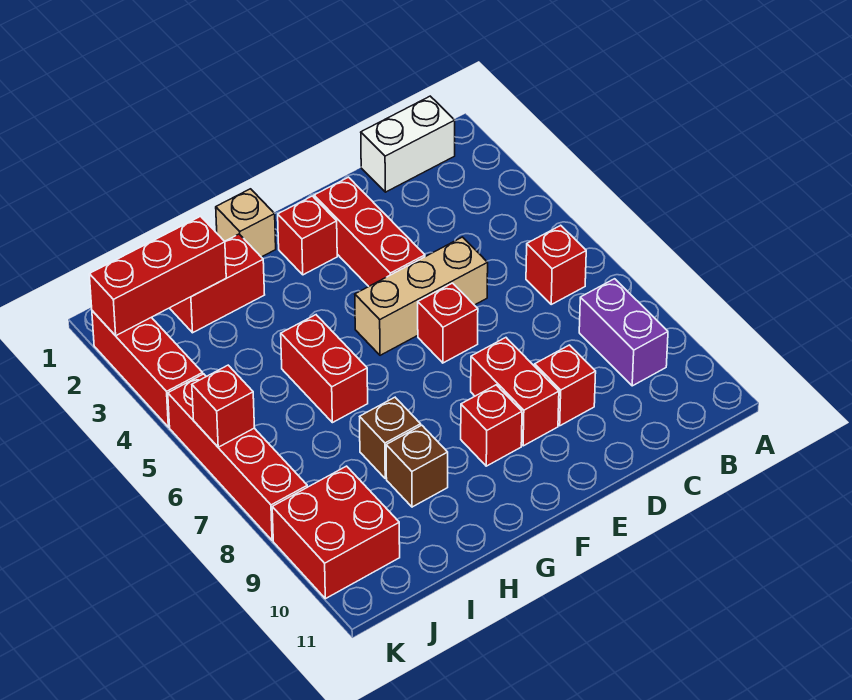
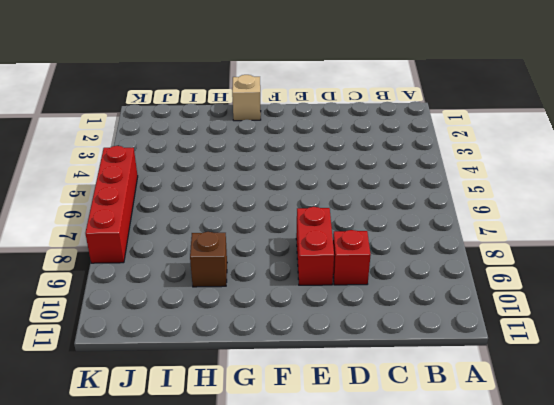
none -> white 1x2 brick [361,96,455,192]
none -> red 1x1 brick [526,225,586,304]
none -> purple 1x2 brick [579,279,668,386]

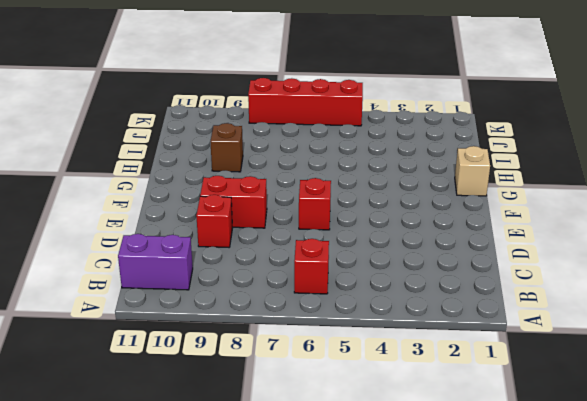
purple 1x2 brick [118,234,193,290] -> purple 1x2 brick moved to [579,279,668,386]
none -> white 1x2 brick [361,96,455,192]
none -> tan 1x3 brick [355,237,488,355]
none -> red 1x3 brick [314,177,425,286]

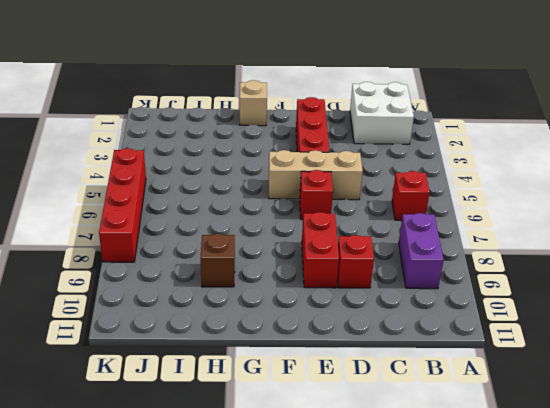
white 2x2 brick [350,82,414,144] -> white 1x2 brick [361,96,455,192]
none -> red 1x1 brick [278,196,337,275]
none -> red 1x1 brick [461,385,522,466]
none -> red 1x2 brick [170,234,265,333]

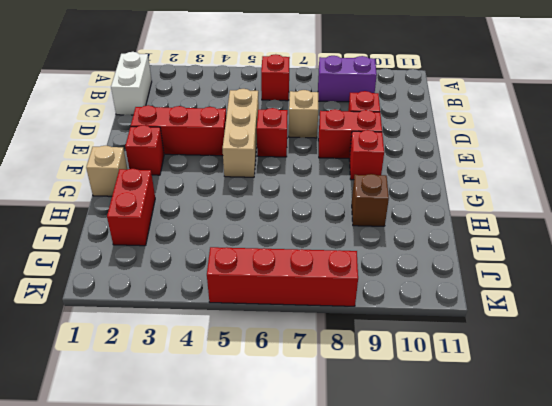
tan 1x1 brick [289,90,318,138] -> none
none -> red 1x2 brick [281,315,368,423]
none -> brown 1x1 brick [360,397,421,479]
none -> red 2x2 brick [272,466,400,599]

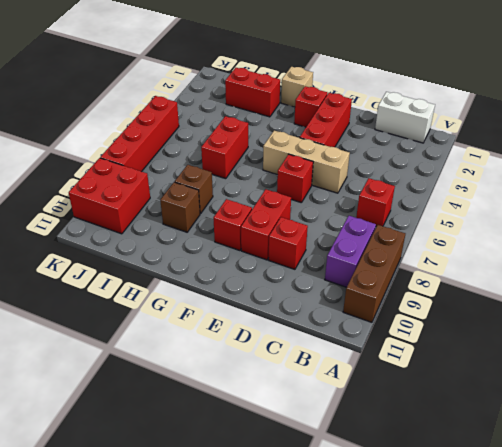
brown 1x3 brick [343,225,405,322] -> none
none -> red 1x3 brick [92,311,203,427]
none -> red 1x3 brick [89,216,226,336]
none -> red 1x1 brick [192,365,255,447]

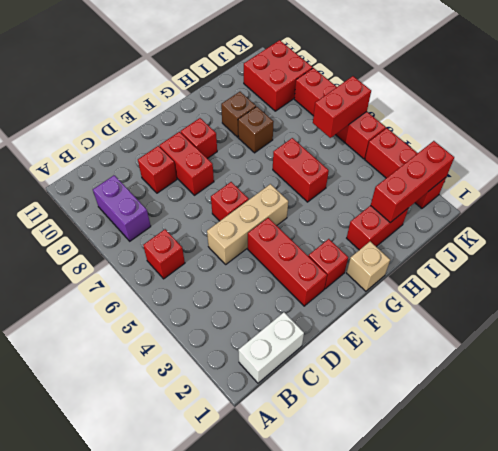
red 1x2 brick [313,76,371,138] -> red 1x1 brick [192,365,255,447]

